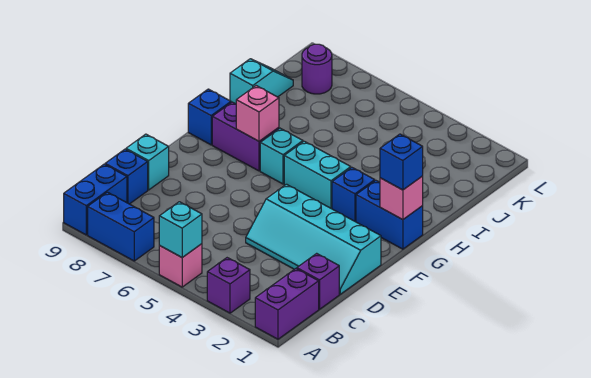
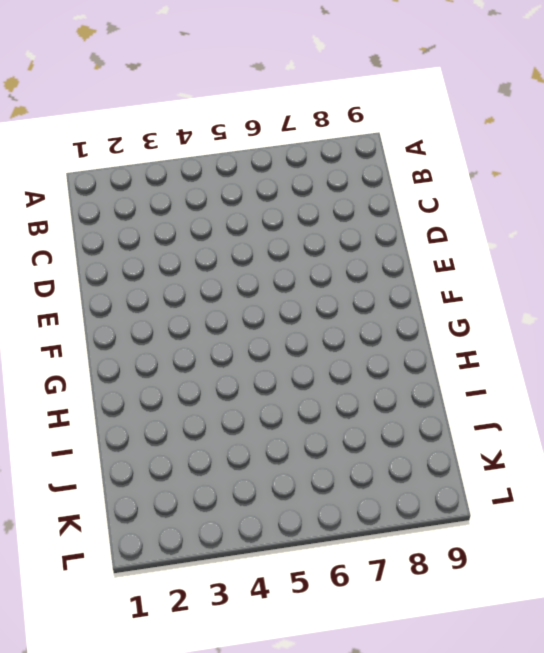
none -> purple 1x2 brick [255,269,319,339]
none -> purple 1x1 brick [207,258,250,313]
none -> pink 1x1 brick [159,244,202,287]

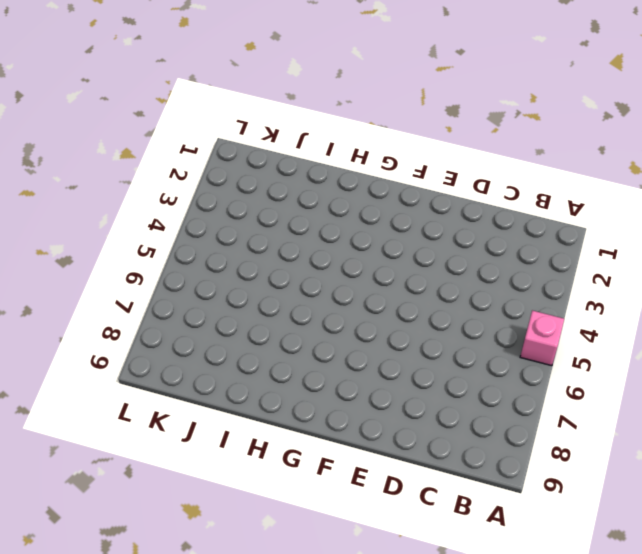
none -> purple 1x2 brick [255,269,319,339]
none -> purple 1x1 brick [207,258,250,313]
none -> blue 1x2 brick [88,192,154,261]

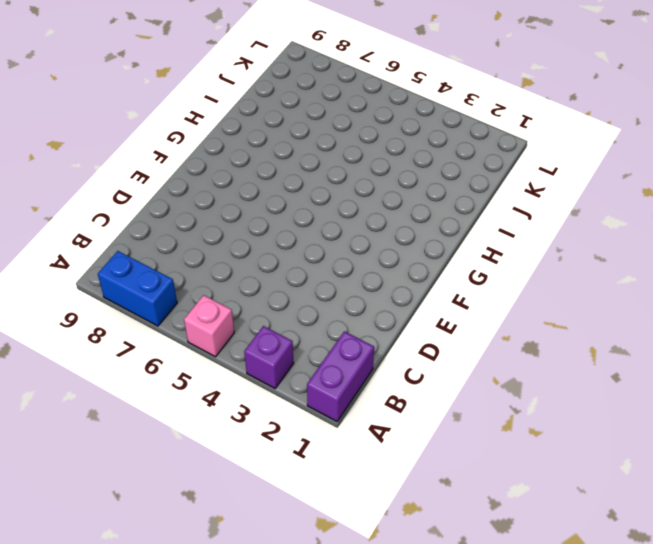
none -> blue 1x2 brick [64,164,127,235]
none -> purple 1x1 brick [297,253,339,309]
none -> blue 1x1 brick [105,149,148,204]

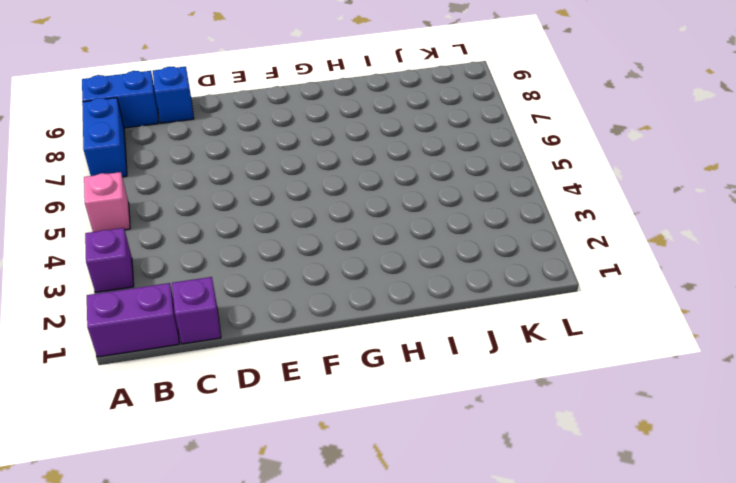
none -> cyan 2x4 slope [246,184,381,294]
none -> cyan 1x1 brick [126,134,169,190]
none -> blue 1x2 brick [356,181,423,249]

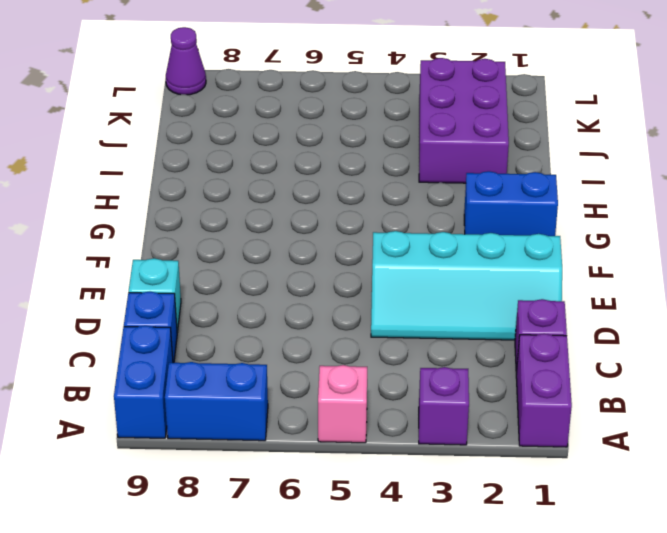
purple 2x3 brick [419,58,509,183] -> none
purple 1x1 cone [166,27,206,95] -> none
none -> blue 1x1 brick [332,168,375,222]
none -> cyan 1x2 brick [284,141,351,209]
none -> cyan 1x1 brick [260,128,303,184]

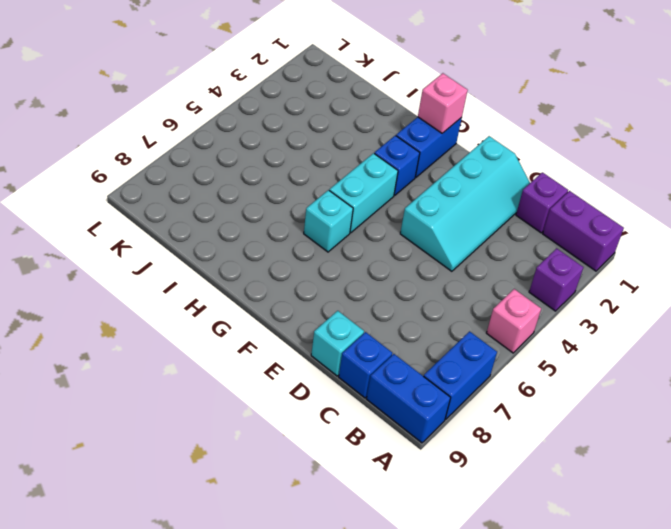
none -> purple 1x2 brick [212,102,279,171]
none -> blue 1x1 brick [188,89,231,145]
none -> cyan 1x2 slope [230,59,293,104]

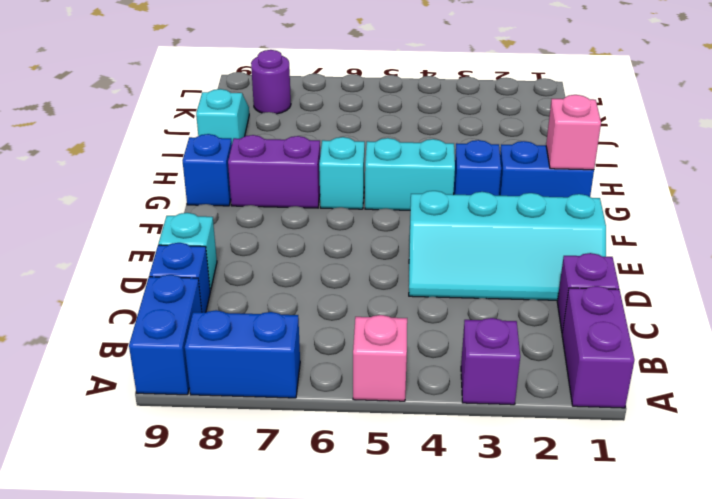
none -> cyan 1x1 brick [159,202,202,257]
none -> pink 1x1 brick [236,86,279,141]
none -> blue 1x1 brick [380,134,423,190]

